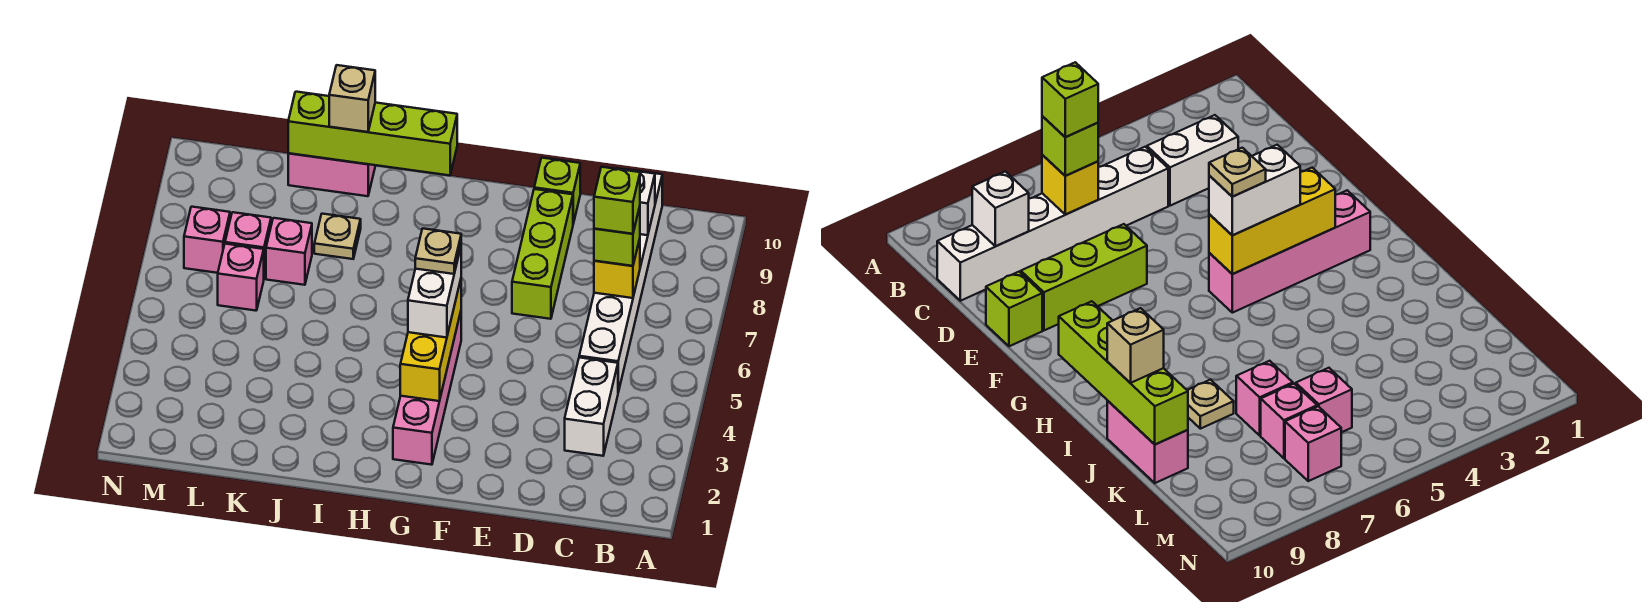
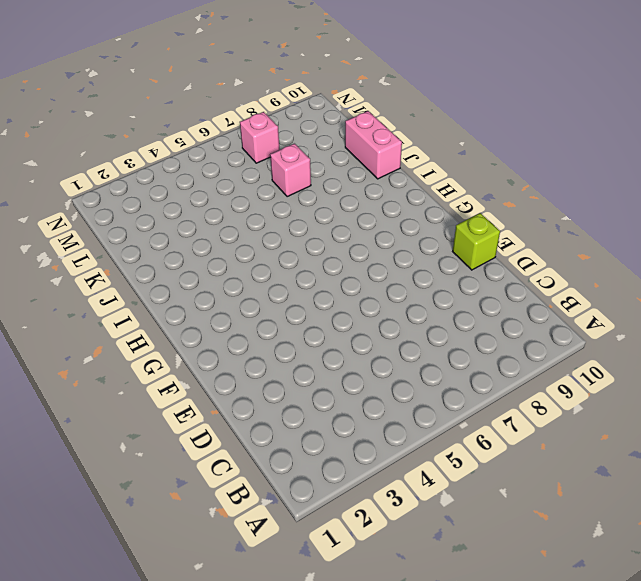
none -> white 1x2 brick [565,358,618,456]
none -> white 1x6 brick [579,169,662,392]
none -> lime 1x3 brick [512,189,573,319]

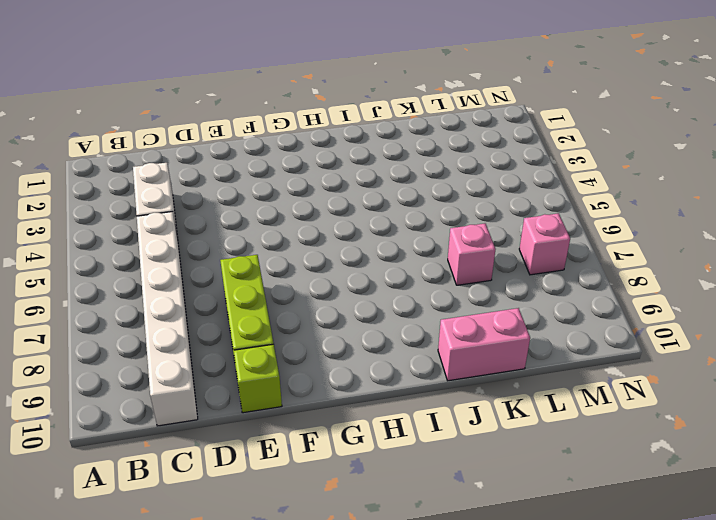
none -> pink 1x4 brick [393,312,461,465]
none -> tan 1x1 plate [314,214,361,259]
none -> pink 1x1 brick [218,244,264,311]

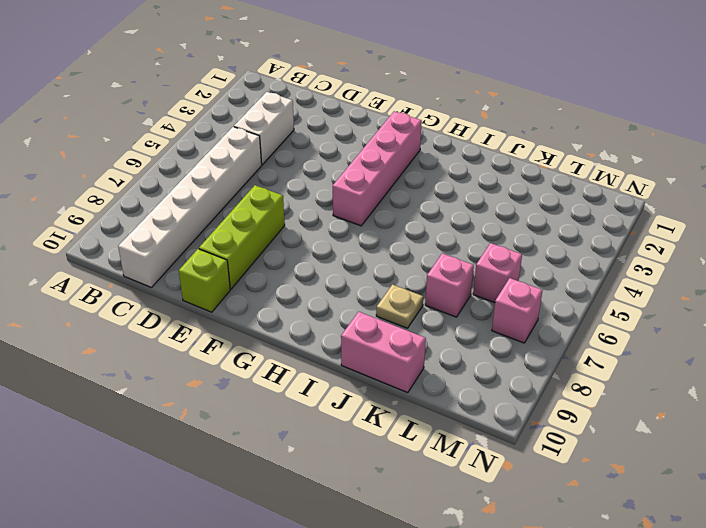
none -> pink 1x1 brick [225,212,271,278]
none -> yellow 1x1 brick [594,239,640,298]
none -> white 1x1 brick [616,168,655,235]

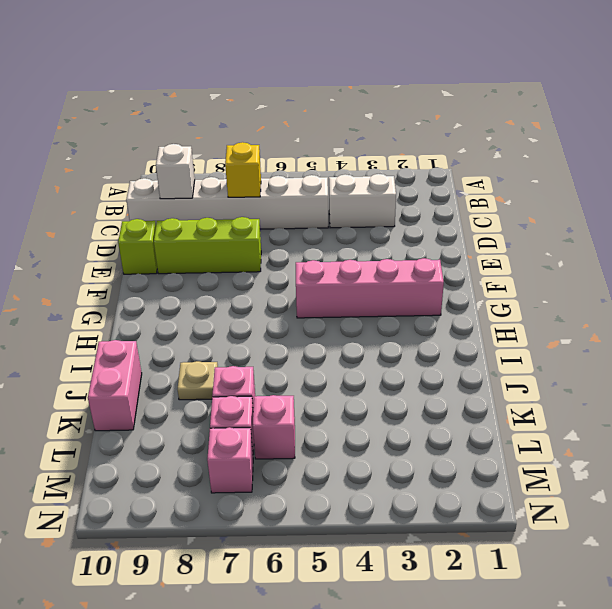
none -> yellow 1x3 brick [400,280,461,401]
none -> lime 1x4 brick [288,92,457,175]
none -> lime 1x1 brick [594,207,640,266]

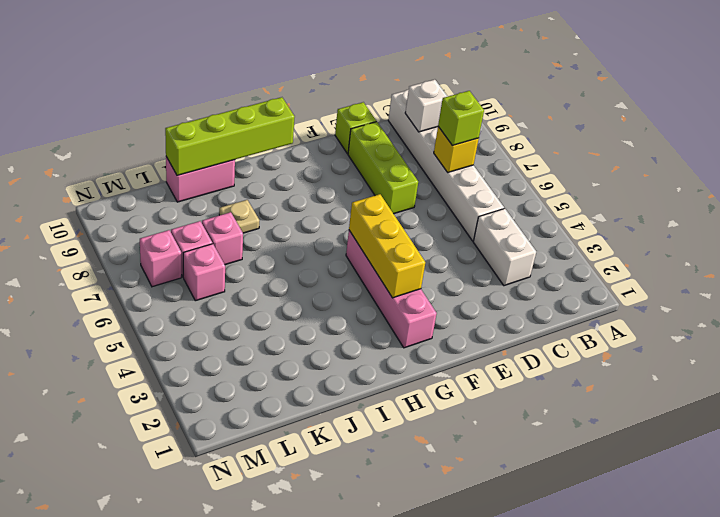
none -> white 1x2 brick [408,248,461,338]
none -> tan 1x1 brick [329,65,375,132]
none -> lime 1x1 brick [594,167,640,234]

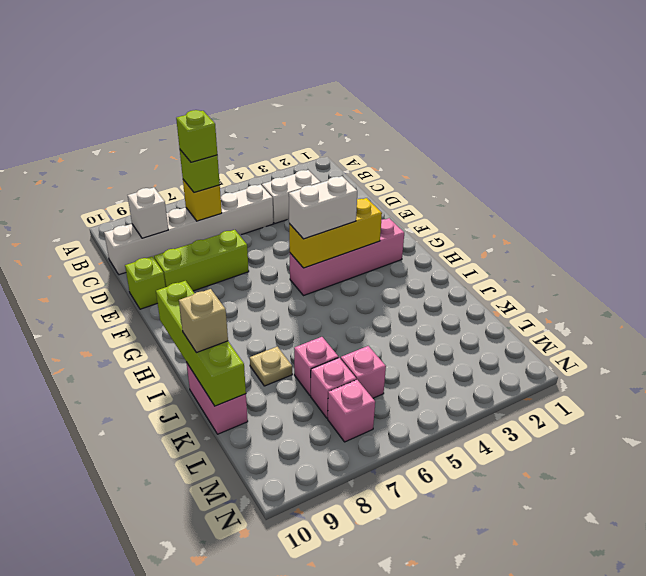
none -> tan 1x1 plate [415,229,461,274]

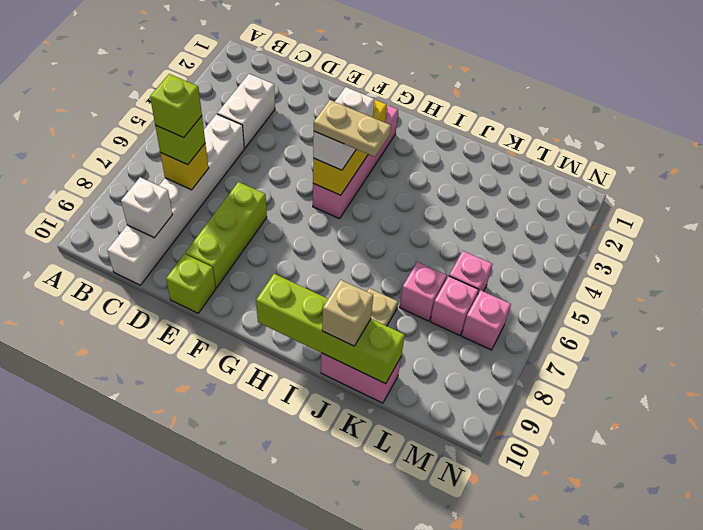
tan 1x2 plate [314,100,391,157] -> tan 1x1 plate [415,229,461,274]

